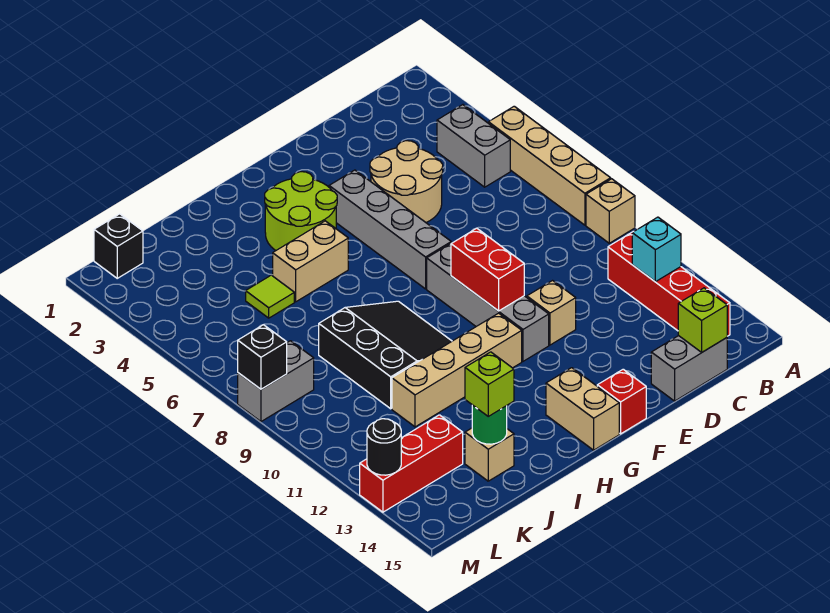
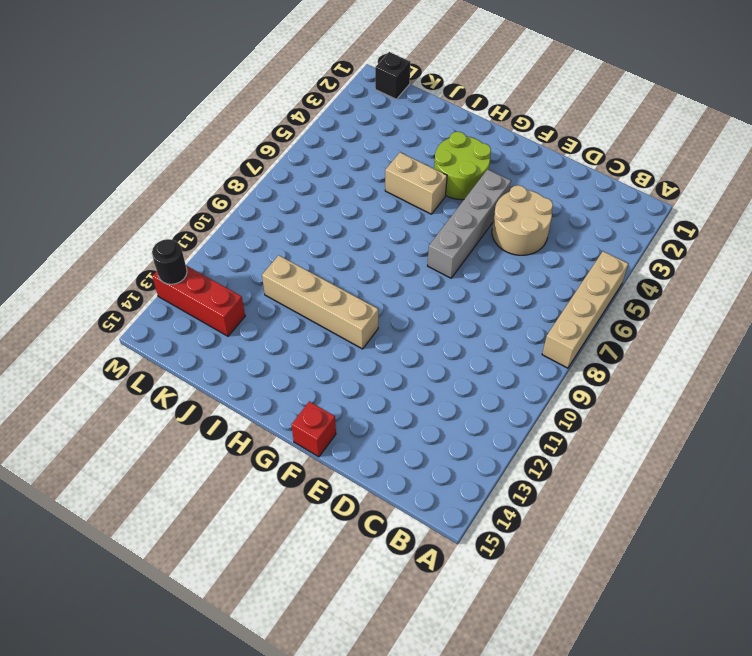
none -> tan 1x1 brick [586,179,635,243]
none -> grey 1x2 brick [437,105,510,187]
none -> red 1x4 brick [608,231,730,336]

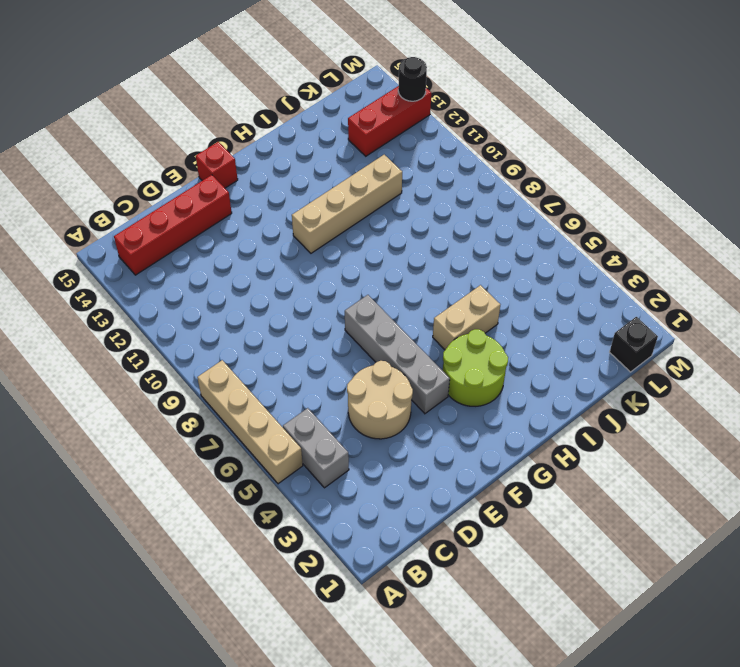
red 1x4 brick [114,175,232,275] -> red 1x4 brick turned to [608,231,730,336]
none -> tan 1x1 brick [586,179,635,243]
none -> grey 1x2 brick [651,336,727,401]
none -> tan 1x1 brick [527,281,576,345]

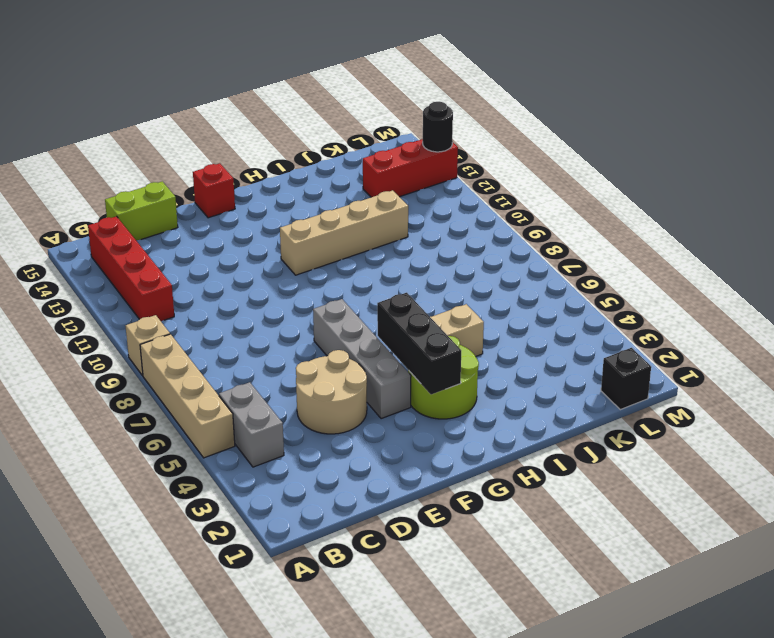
lime 1x2 brick [105,181,178,241] -> grey 1x2 brick [651,336,727,401]
black 1x3 brick [377,293,461,395] -> none
none -> tan 1x1 brick [527,281,576,345]
none -> grey 1x4 brick [427,244,549,361]
none -> tan 1x2 brick [546,368,619,450]

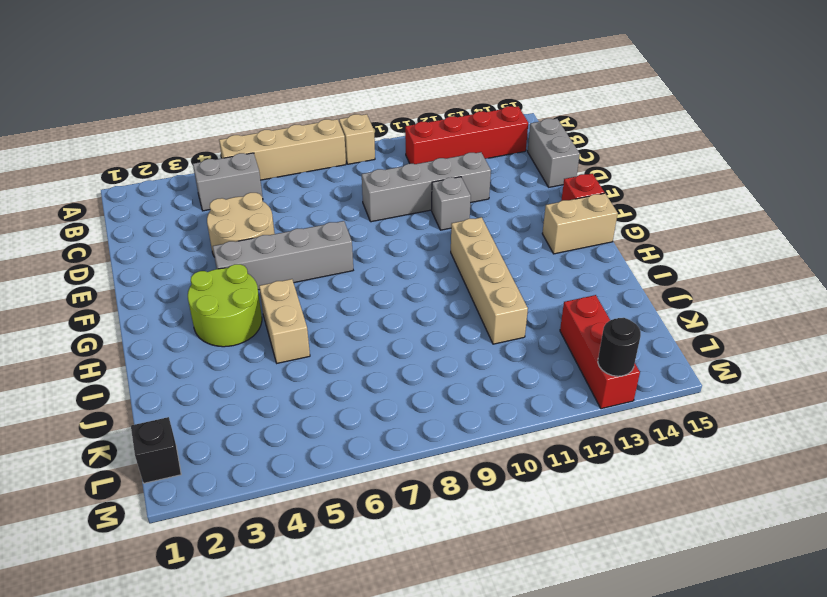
grey 1x4 brick [362,152,491,222] -> grey 1x4 brick moved to [427,244,549,361]
grey 1x1 brick [432,177,471,230] -> tan 1x1 brick [527,281,576,345]
none -> black 3x3 slope [319,301,452,409]
none -> lime 1x1 tile [246,275,294,318]
none -> tan 1x1 brick [465,428,514,481]

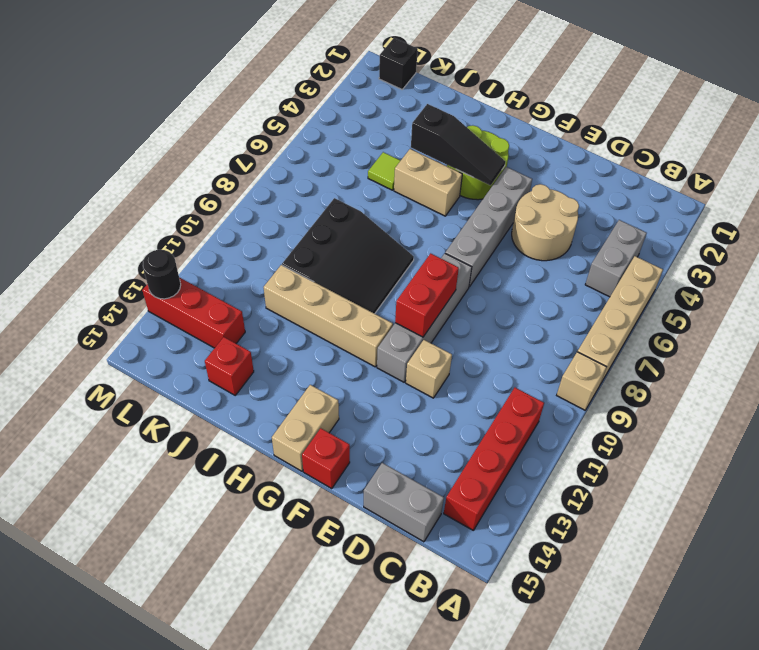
black 1x3 slope [411,104,505,185] -> none
red 1x1 brick [205,337,254,395] -> tan 1x1 brick [465,428,514,481]
none -> grey 1x2 brick [238,341,314,422]
none -> cyan 1x1 brick [632,217,681,282]
none -> lime 1x1 brick [678,288,727,352]

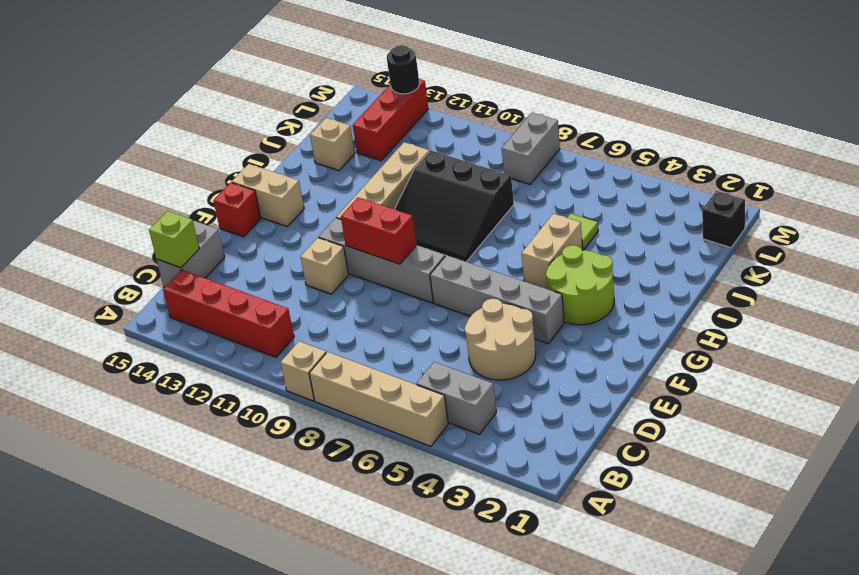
none -> cyan 1x1 brick [632,217,681,282]
none -> green 1x1 round brick [472,405,507,444]
none -> black 1x1 brick [238,325,287,389]

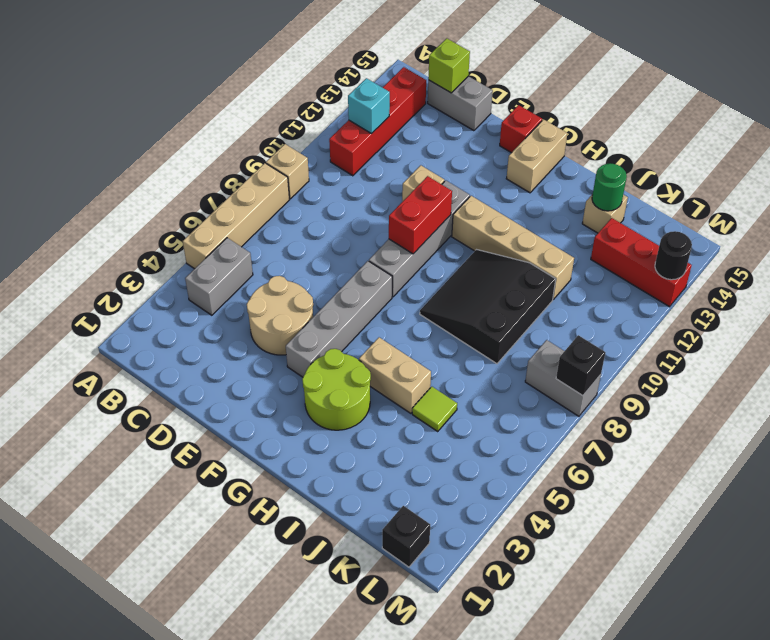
none -> lime 1x1 brick [465,352,514,416]

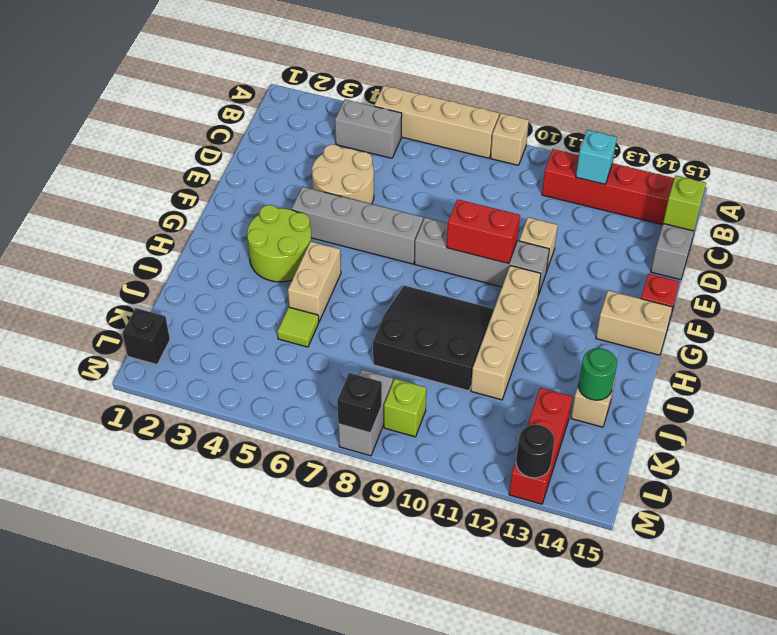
lime 1x1 brick [384,379,426,437] -> lime 1x1 brick moved to [465,352,514,416]

